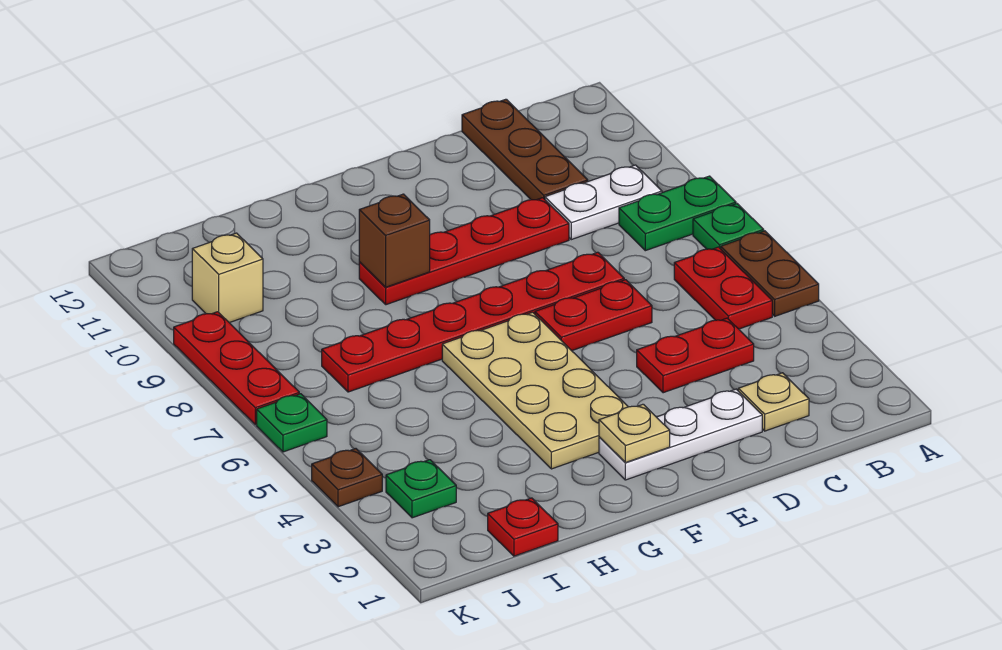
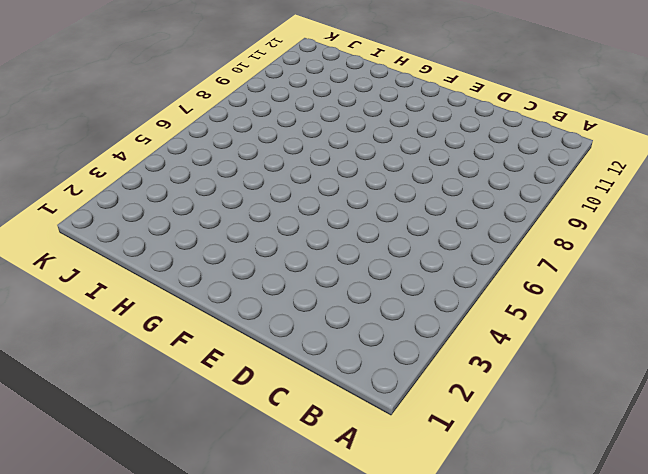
none -> brown 1x2 plate [721,231,819,316]
none -> green 1x1 plate [693,204,764,249]
none -> green 1x2 plate [619,176,736,251]

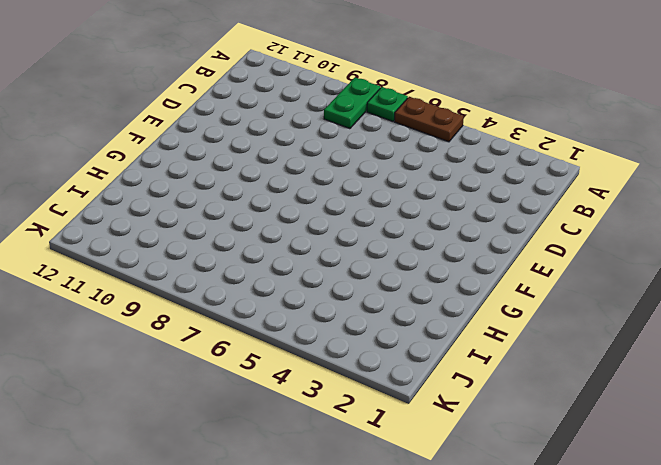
none -> red 1x2 plate [674,247,772,329]
none -> white 1x2 plate [545,165,662,240]
none -> tan 1x1 plate [738,373,809,431]

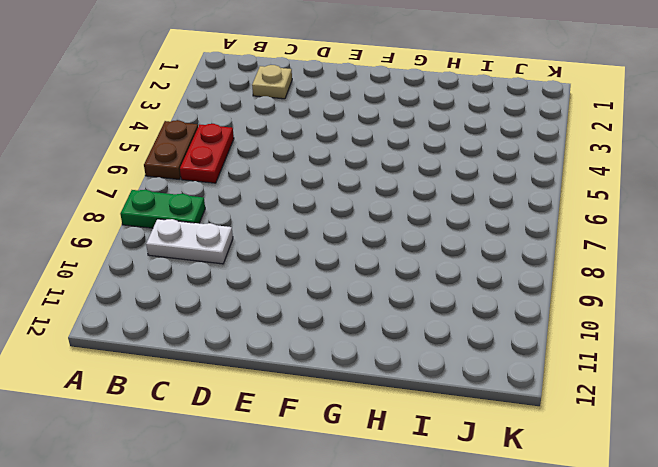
none -> green 1x1 plate [693,204,764,249]
none -> red 1x2 plate [637,318,754,393]
none -> brown 1x3 plate [462,99,588,200]

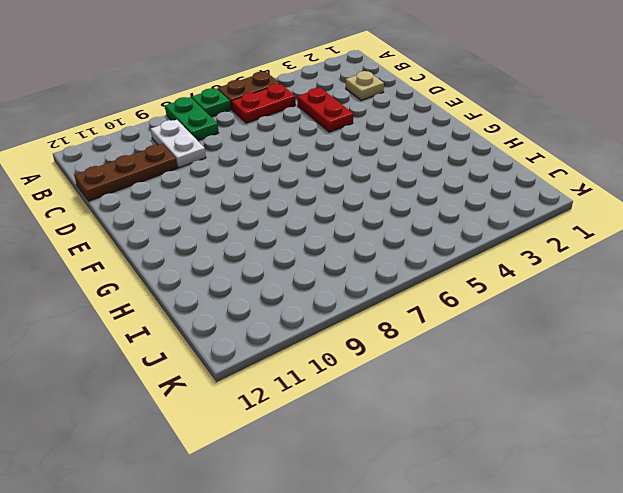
none -> white 1x3 plate [599,389,762,480]
none -> red 1x2 plate [535,280,652,351]
none -> red 1x6 plate [322,252,624,392]

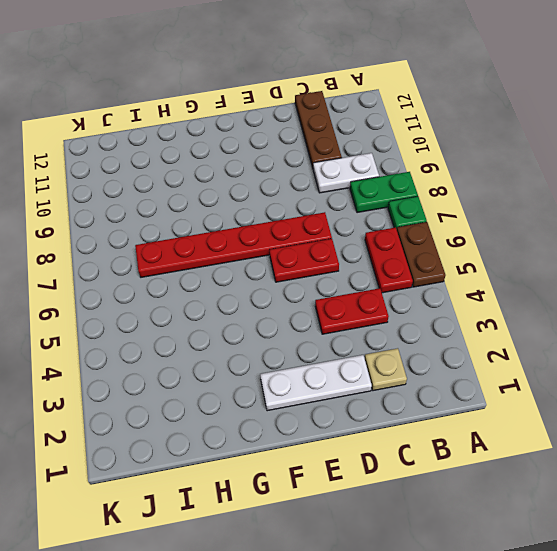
none -> red 1x4 plate [359,198,569,305]
none -> tan 2x4 plate [442,312,628,469]
none -> red 1x1 plate [488,498,558,556]

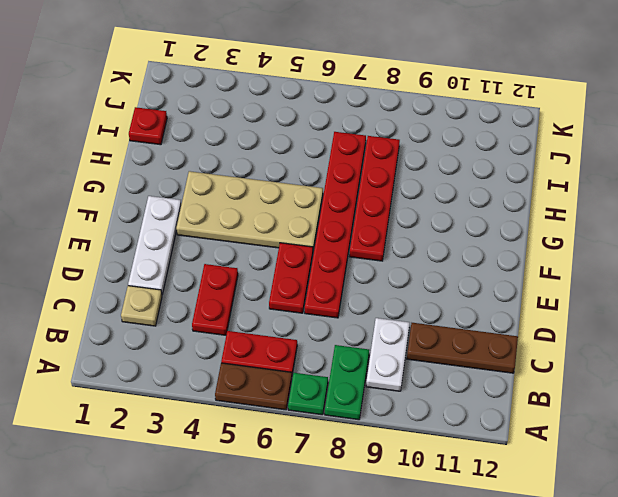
red 1x4 plate [350,136,400,261] -> red 1x4 plate moved to [359,198,569,305]
none -> green 1x1 plate [386,460,456,518]
none -> tan 1x1 brick [192,233,263,323]
none -> brown 1x1 plate [312,449,382,507]

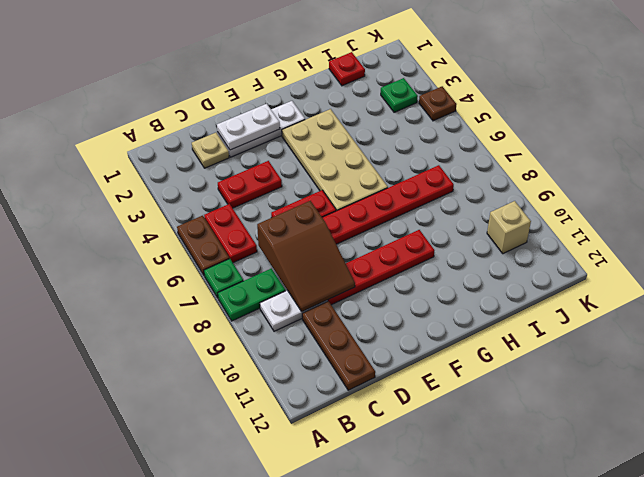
brown 2x3 slope [257,201,355,312] -> none
white 1x2 plate [217,104,280,150] -> none
none -> green 1x1 plate [257,394,327,452]
none -> red 1x3 plate [174,312,299,425]
none -> tan 1x1 plate [599,404,670,463]

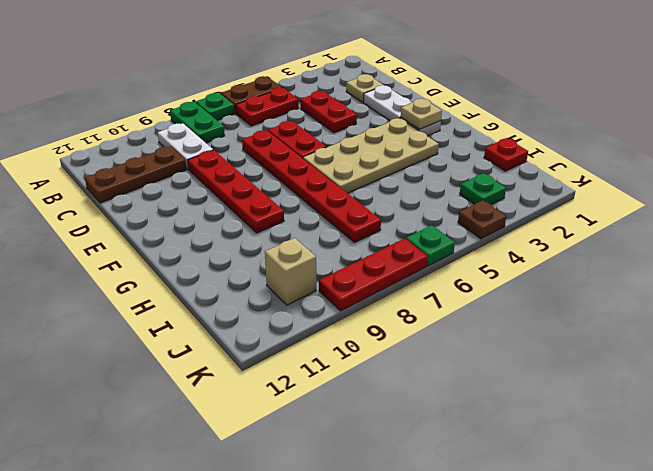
none -> brown 1x1 brick [359,194,430,287]

